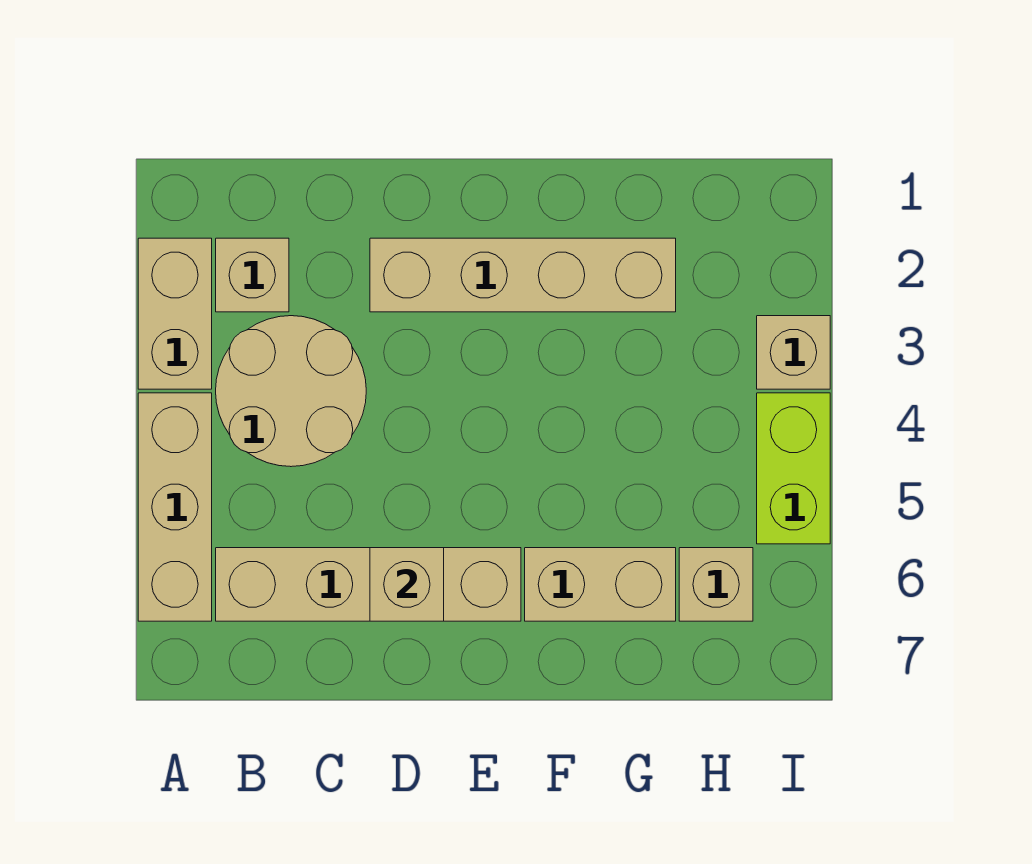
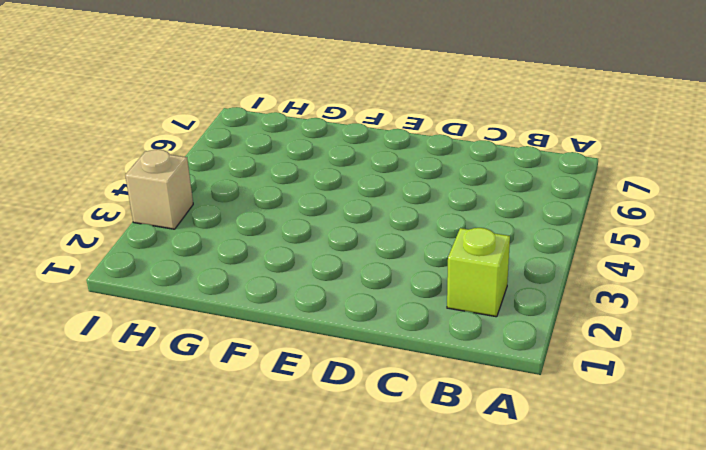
lime 1x1 brick [447,228,510,317] -> tan 1x1 brick [216,238,289,312]
none -> tan 1x2 brick [138,238,212,389]
none -> tan 1x3 brick [138,393,212,621]

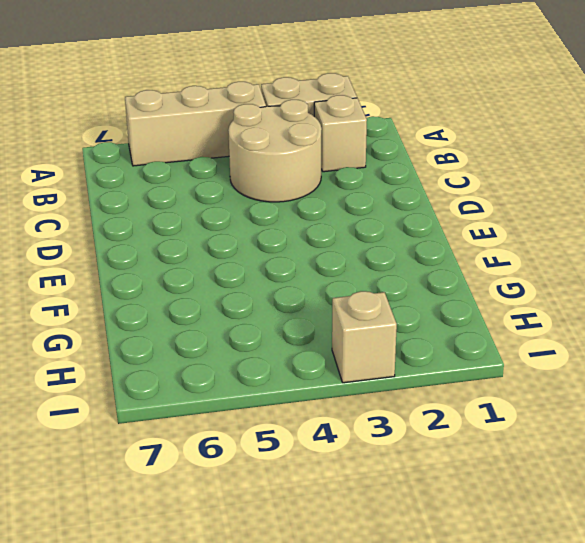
none -> tan 1x4 brick [216,548,521,621]
none -> tan 1x4 brick [370,238,676,312]

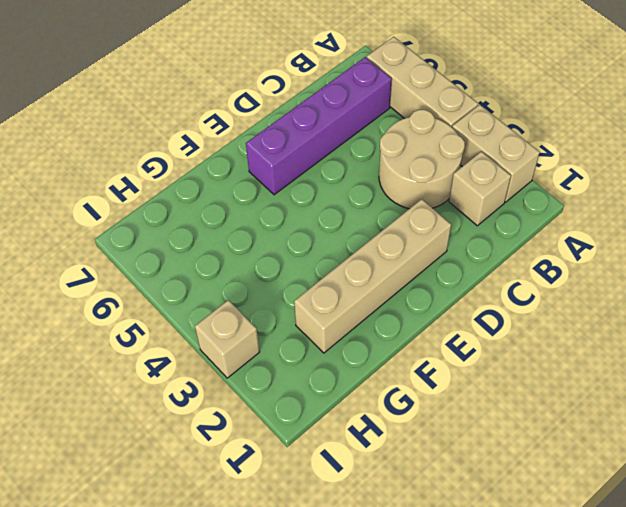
purple 1x4 brick [246,57,392,195] -> tan 1x4 brick [216,548,521,621]
none -> tan 1x2 brick [525,548,676,621]
none -> tan 1x1 brick [679,548,753,621]

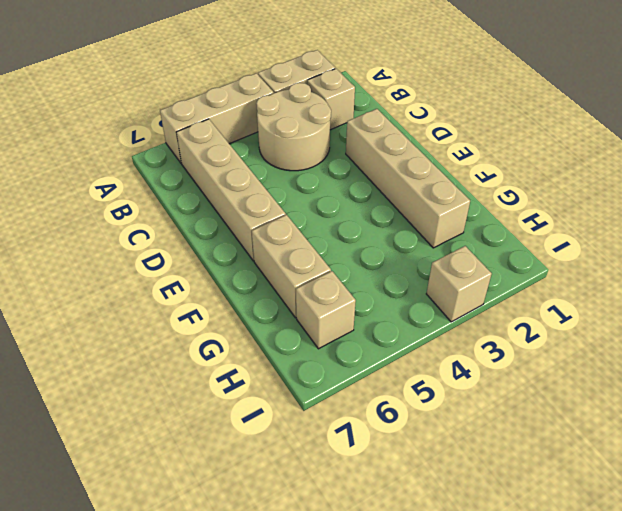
none -> lime 1x2 brick [757,393,830,544]
none -> tan 1x1 brick [370,548,444,621]

